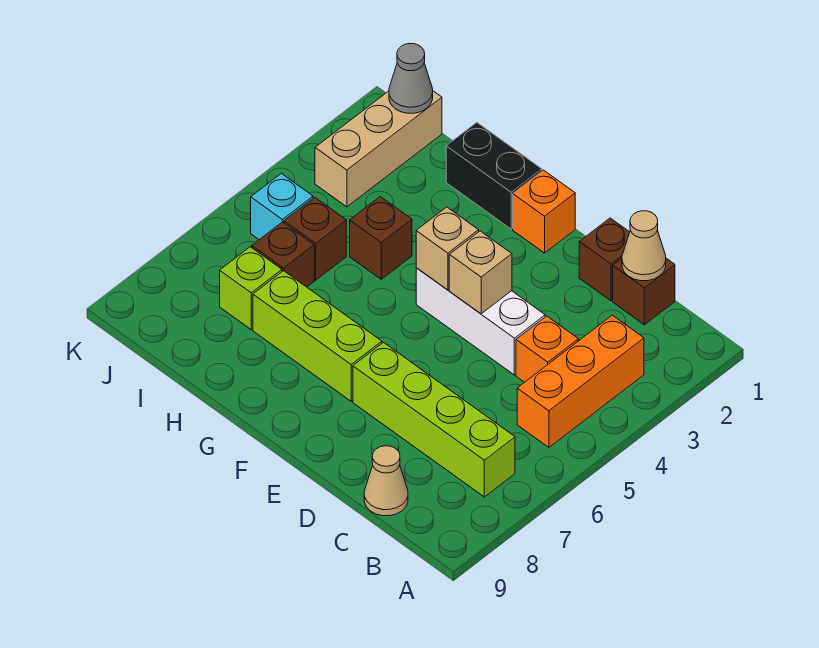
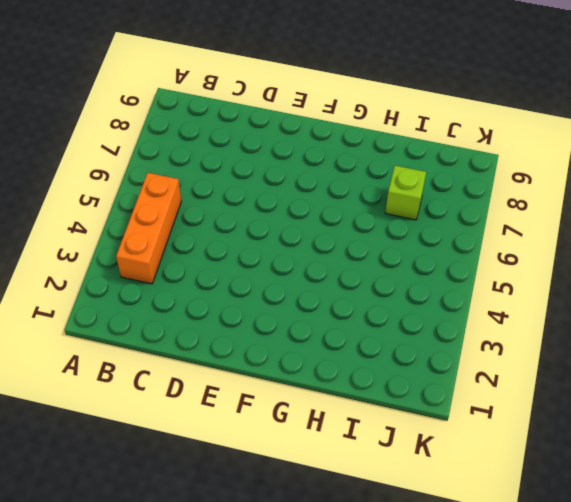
none -> lime 1x4 brick [353,343,515,497]
none -> brown 1x1 brick [613,258,675,325]
none -> orange 1x1 brick [516,316,578,382]

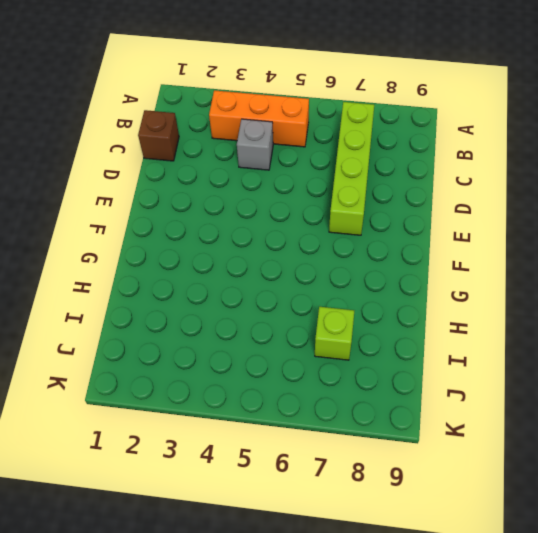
grey 1x1 brick [237,119,273,170] -> orange 1x1 brick [516,316,578,382]
none -> tan 1x1 cone [364,446,408,516]
none -> brown 1x1 brick [579,218,630,301]
none -> white 1x3 brick [416,268,545,375]

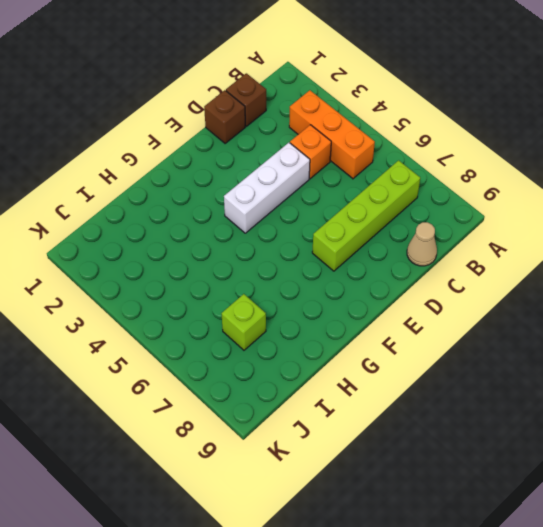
none -> orange 1x1 brick [513,170,575,253]
none -> lime 1x3 brick [253,271,382,401]
none -> black 1x2 brick [446,123,542,229]

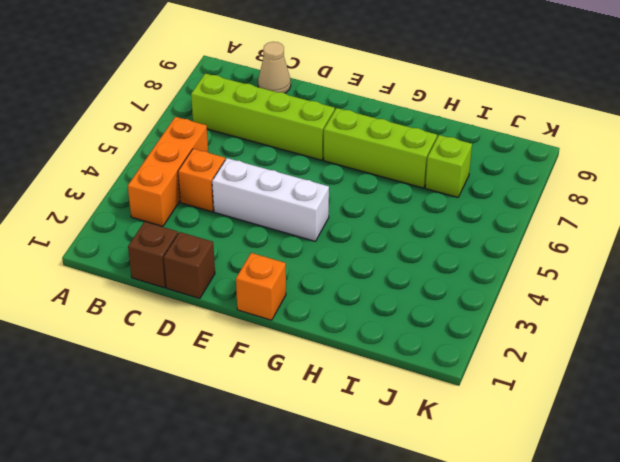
none -> black 1x2 brick [446,123,542,229]
none -> brown 1x1 brick [350,197,412,279]
none -> brown 1x1 brick [284,197,346,280]

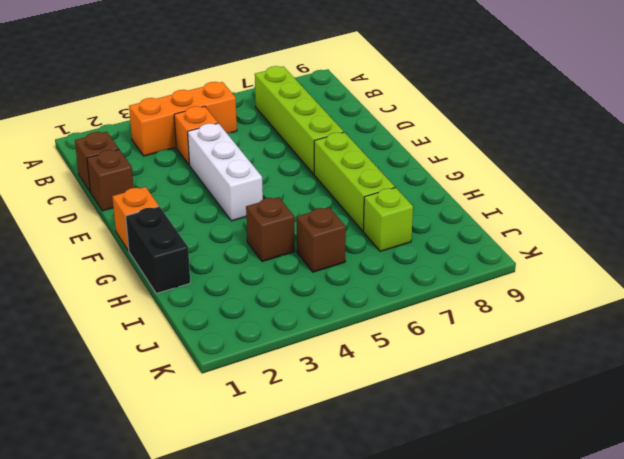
none -> tan 1x1 cone [364,446,408,516]
none -> brown 1x1 brick [252,222,314,287]
none -> tan 1x3 brick [315,91,442,207]

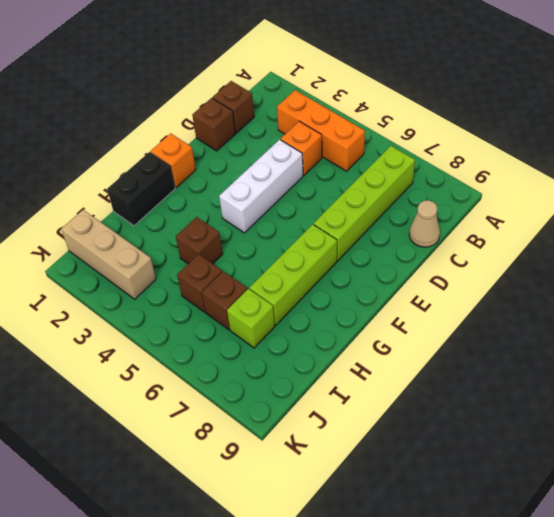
none -> cyan 1x1 brick [251,173,313,240]
none -> tan 1x1 cone [622,211,666,281]
none -> tan 1x1 brick [449,231,512,314]

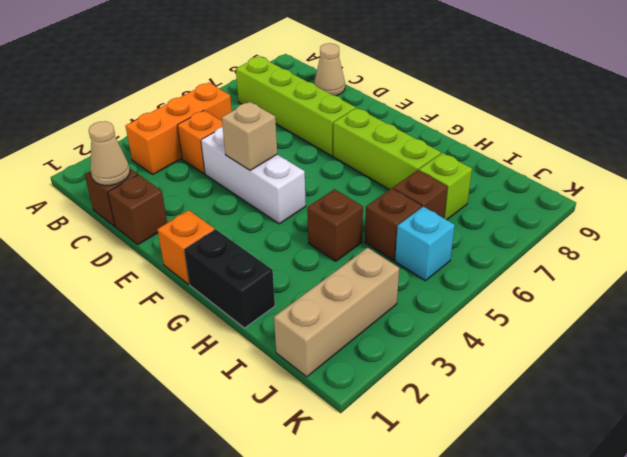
none -> tan 1x1 brick [416,207,479,290]
none -> grey 1x1 cone [389,43,433,113]

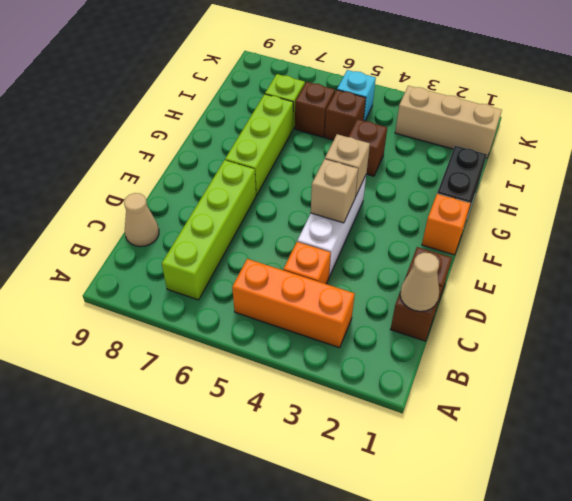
none -> grey 1x1 cone [389,43,433,113]

